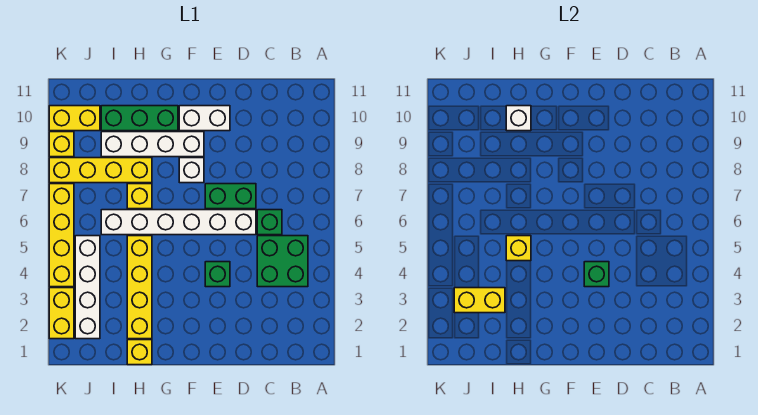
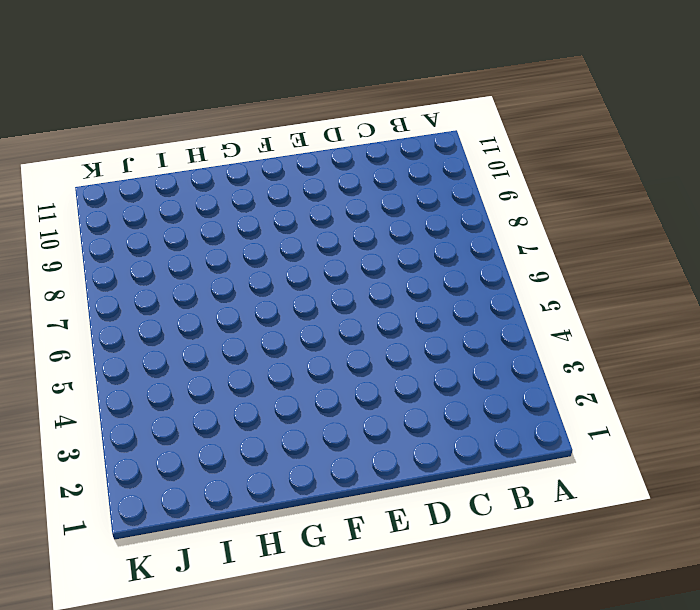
none -> green 2x2 brick [257,236,308,287]
none -> green 1x1 brick [257,210,282,235]
none -> white 1x6 brick [101,210,256,235]

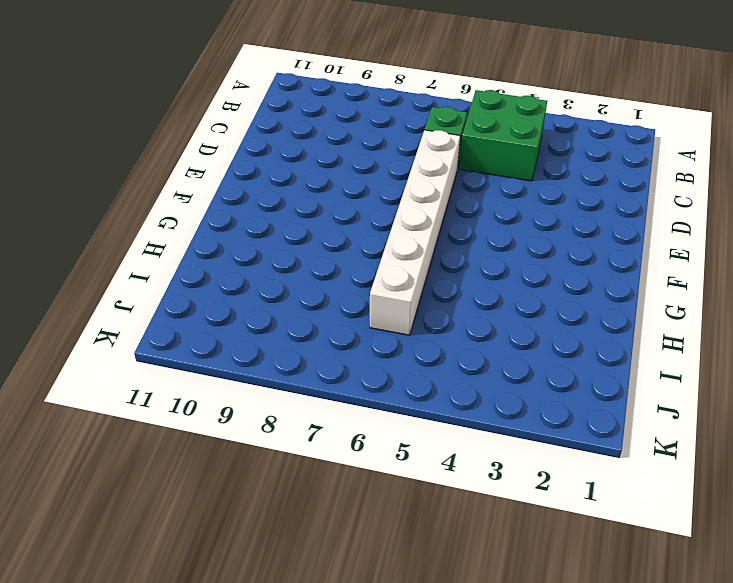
none -> green 1x2 brick [205,184,256,209]
none -> green 1x1 brick [205,262,230,287]
none -> white 1x2 brick [179,106,230,131]

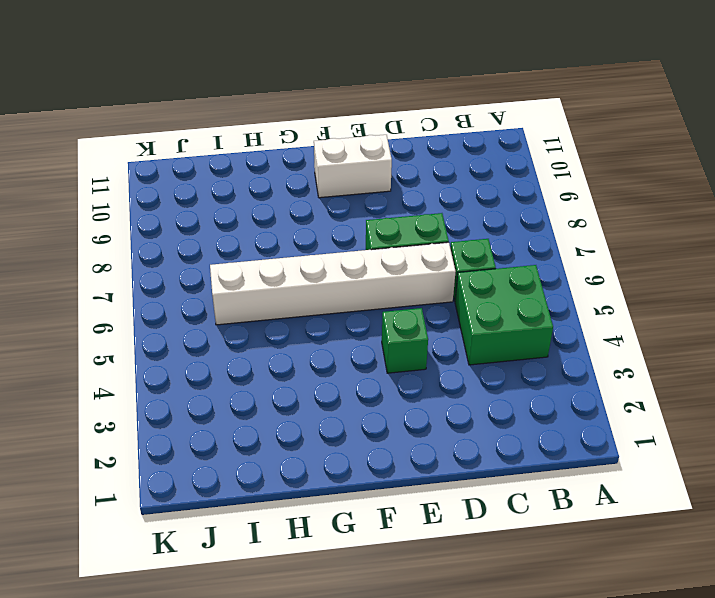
none -> white 1x1 brick [179,158,204,183]
none -> white 1x4 brick [101,132,204,157]
none -> green 1x3 brick [101,106,178,131]

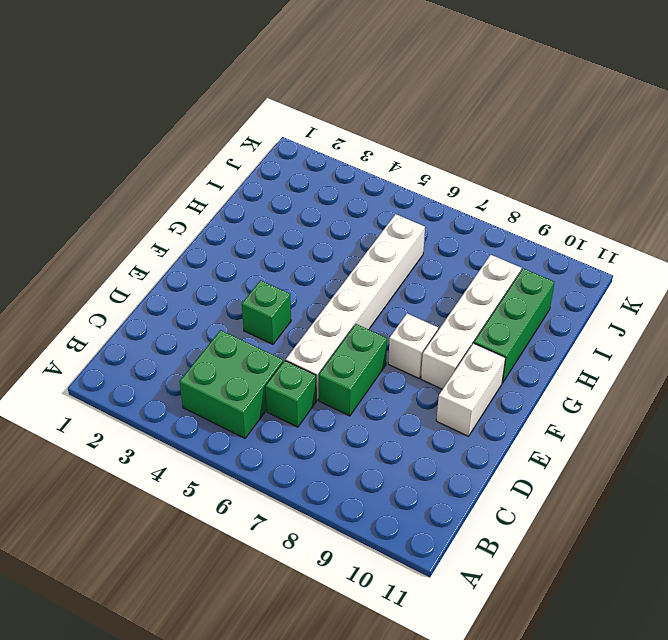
none -> yellow 1x1 brick [127,340,152,365]
none -> yellow 1x4 brick [127,236,152,339]
none -> yellow 1x1 brick [127,184,152,209]

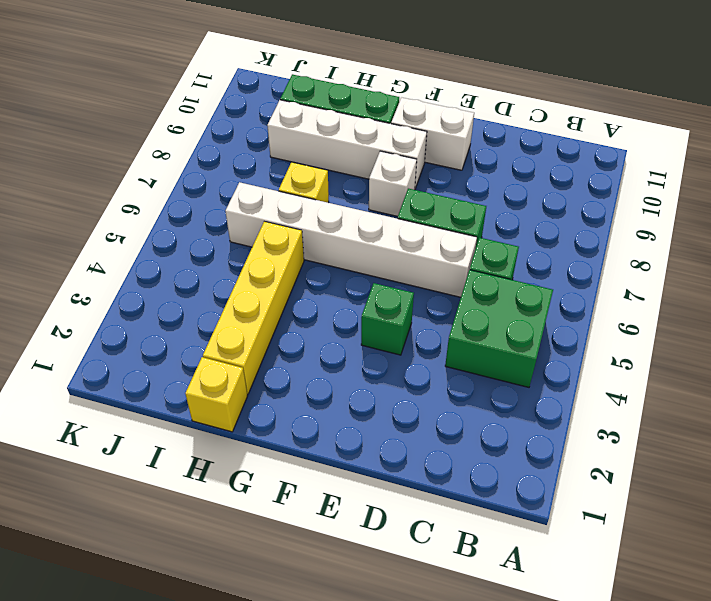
none -> yellow 1x4 brick [49,158,152,183]
none -> white 1x4 brick [75,236,100,339]
none -> yellow 1x2 brick [49,106,100,131]

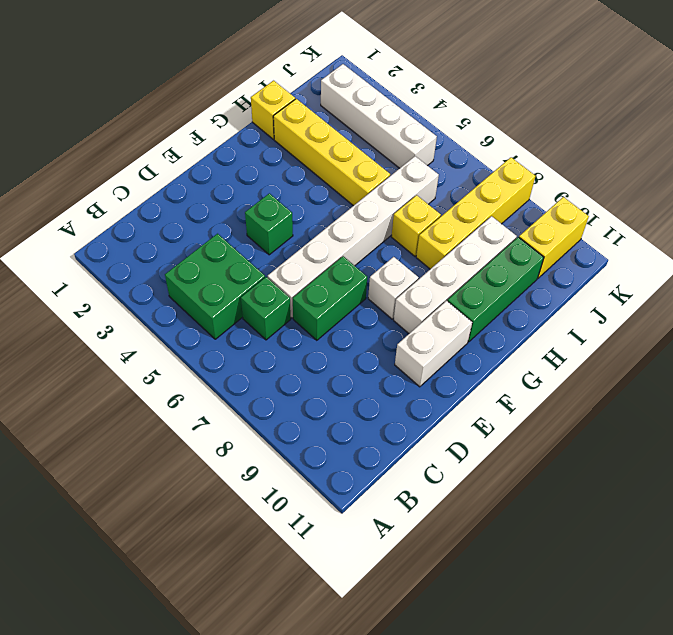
none -> yellow 1x2 brick [49,288,74,339]
none -> yellow 1x4 brick [49,184,74,287]
none -> yellow 1x1 brick [49,132,74,157]

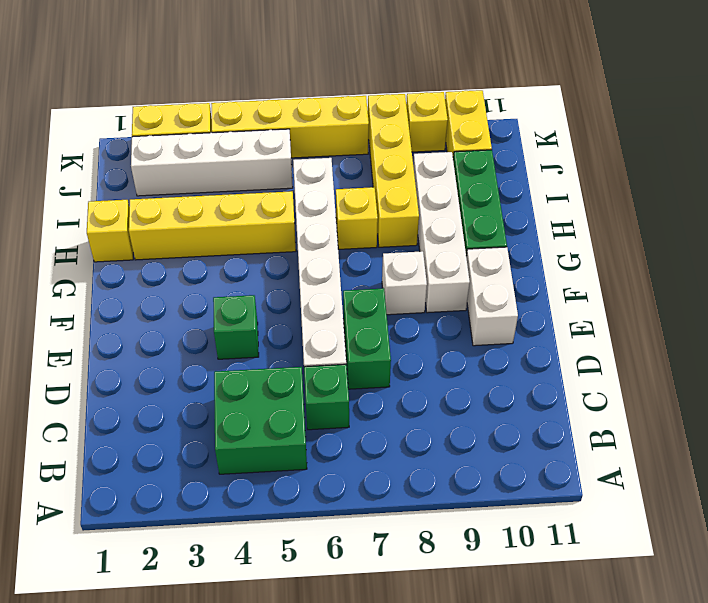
none -> green 1x1 brick [584,262,609,287]
none -> yellow 1x1 brick [506,236,531,261]
none -> white 1x1 brick [506,106,531,131]

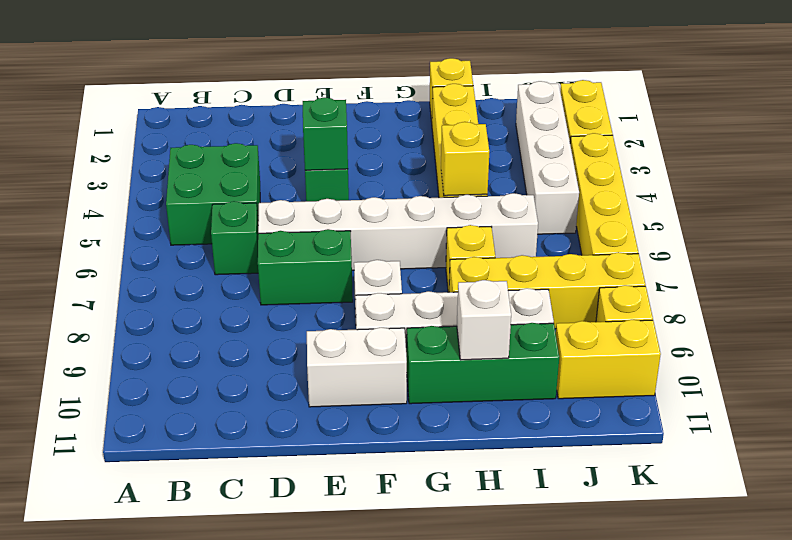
none -> yellow 1x2 brick [454,288,505,313]

